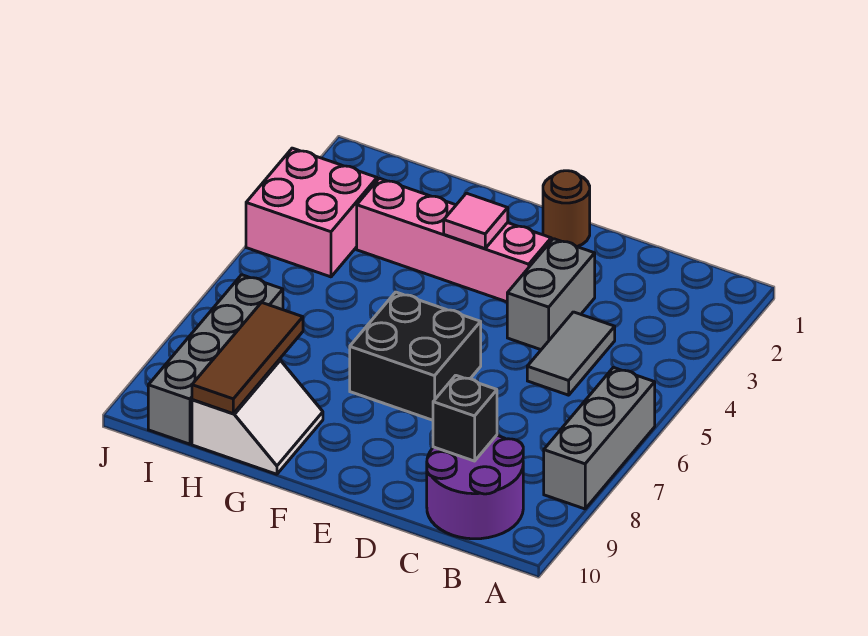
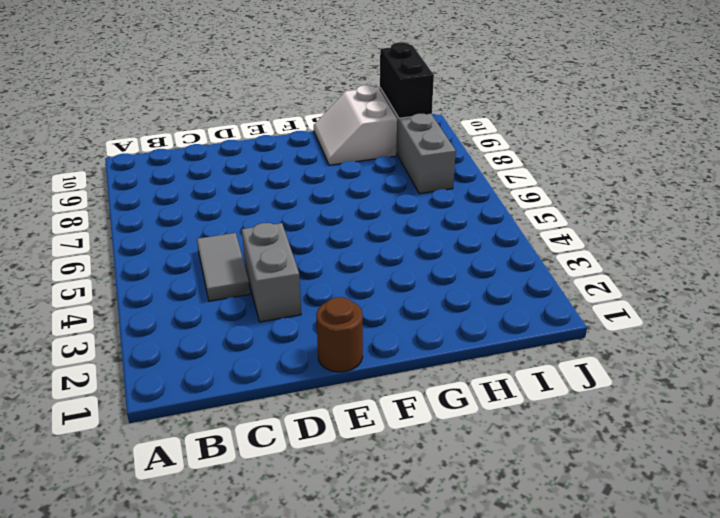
black 1x2 brick [380,42,434,118] -> none
none -> grey 1x3 brick [544,367,655,509]
none -> purple 2x2 round brick [427,435,523,539]
none -> pink 1x4 brick [357,178,551,302]

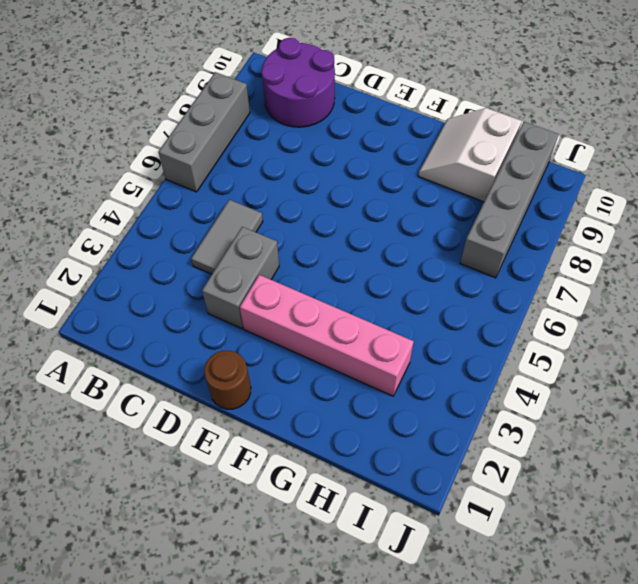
none -> black 2x2 brick [350,292,481,420]
none -> pink 2x2 brick [246,148,377,277]
none -> black 1x1 brick [433,375,497,461]

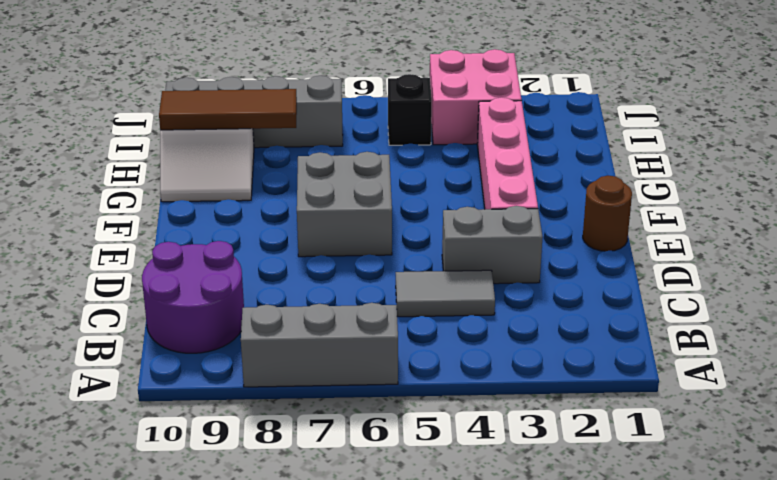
grey 2x2 brick [297,152,392,257] -> black 2x2 brick [350,292,481,420]
black 1x1 brick [388,74,432,145] -> black 1x1 brick moved to [433,375,497,461]
none -> pink 1x1 tile [444,193,508,249]

